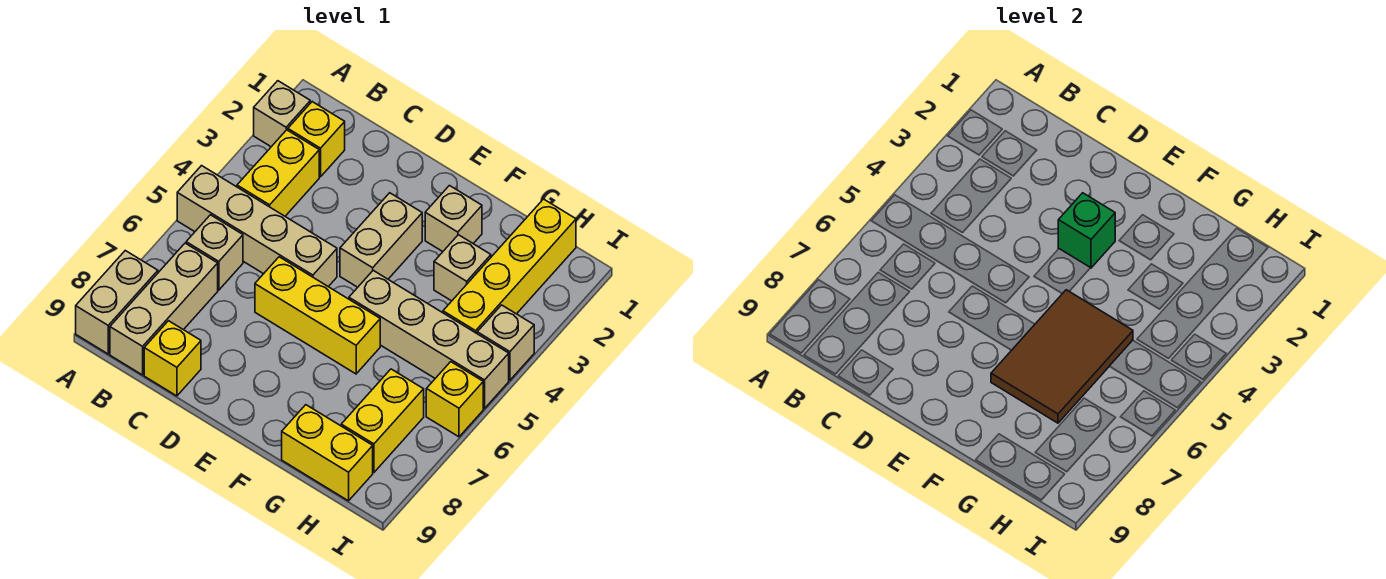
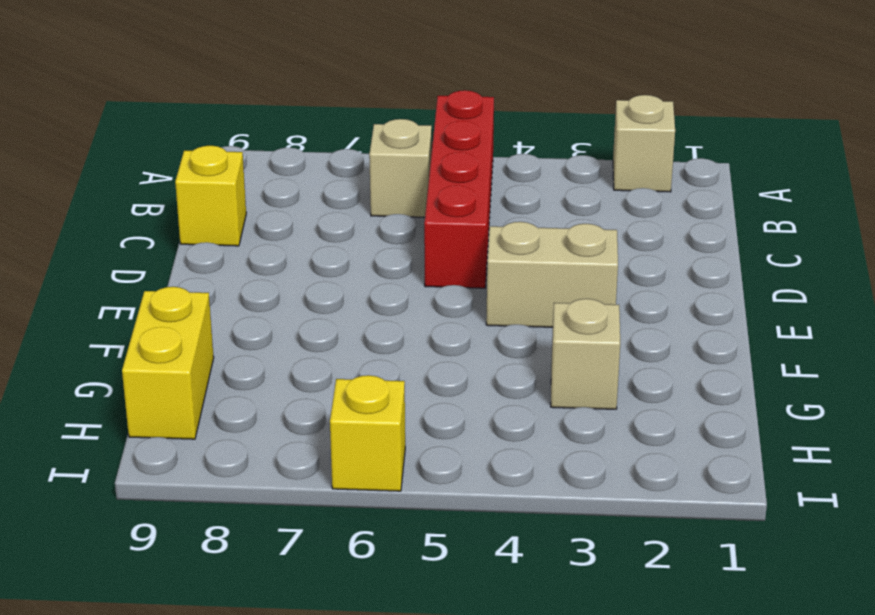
red 1x4 brick [424,90,494,288] -> tan 1x4 brick [177,166,337,287]
none -> tan 1x2 brick [76,251,158,354]
none -> yellow 1x1 brick [288,102,345,177]
none -> yellow 1x2 brick [237,130,319,216]

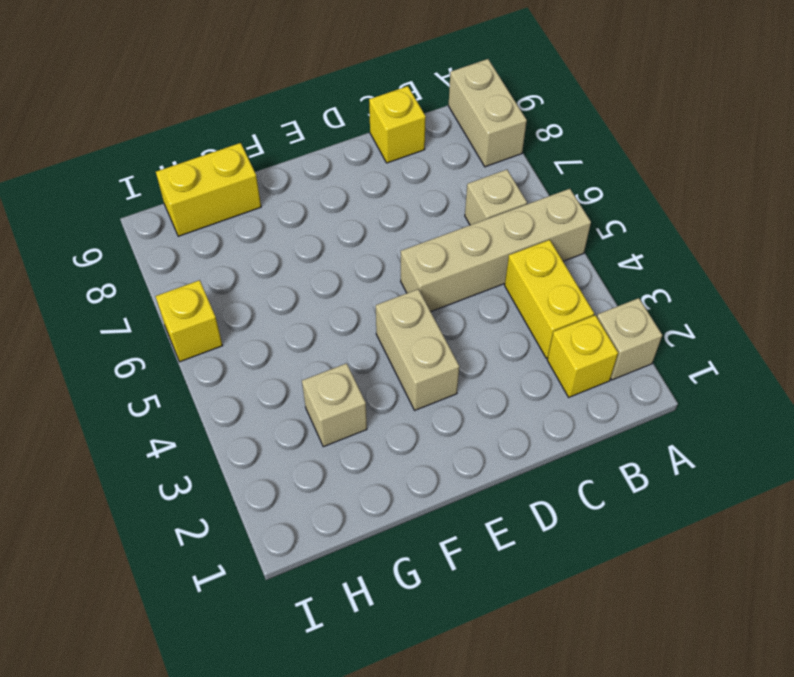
none -> tan 1x3 brick [110,243,218,375]
none -> yellow 1x3 brick [255,257,380,374]
none -> tan 1x1 brick [425,186,482,252]

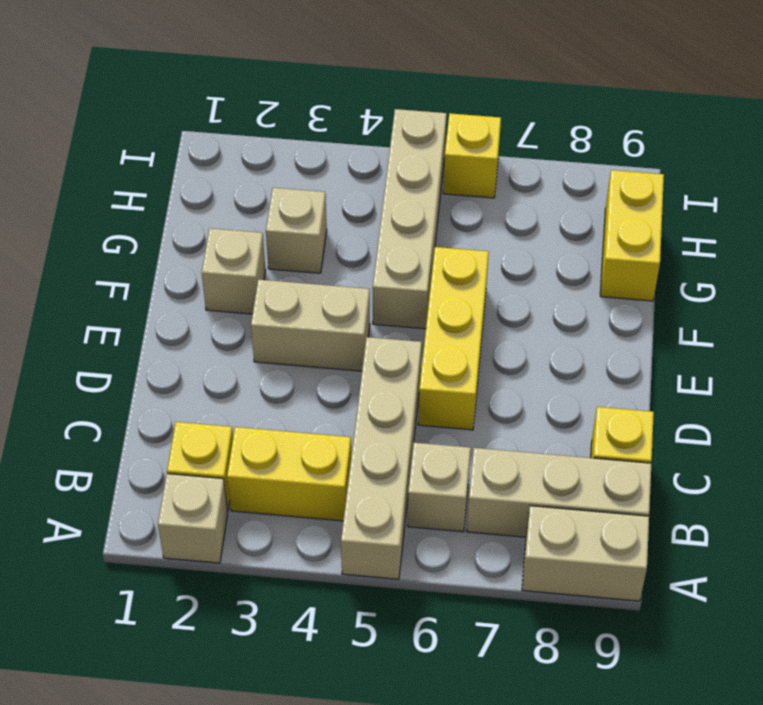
none -> yellow 1x4 brick [443,199,576,333]
none -> yellow 1x2 brick [341,369,424,472]
none -> tan 1x1 brick [477,305,534,380]

